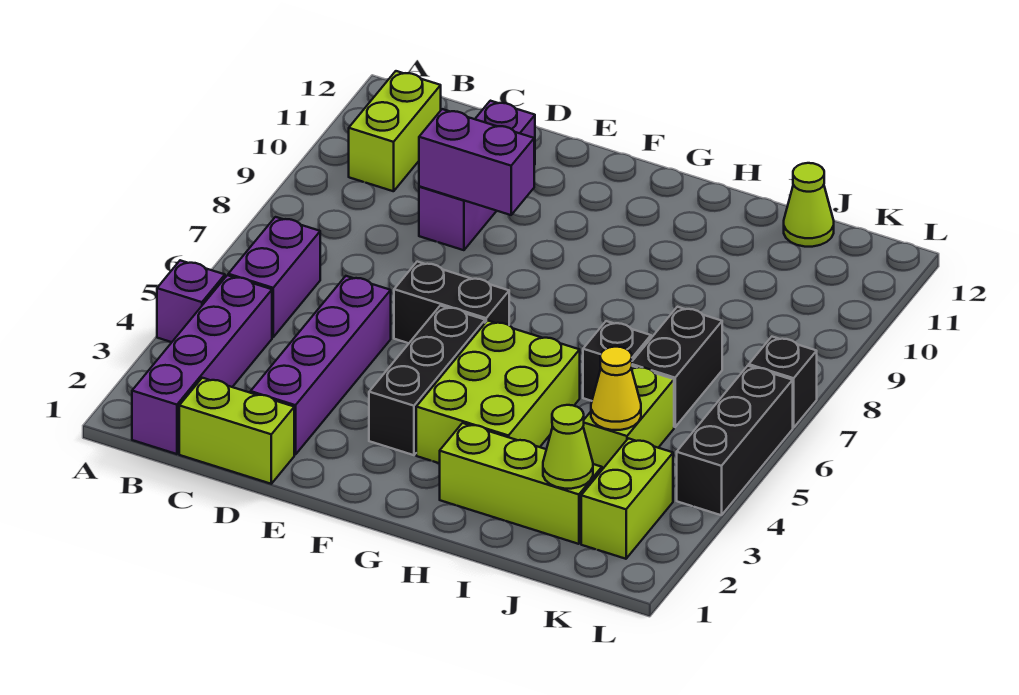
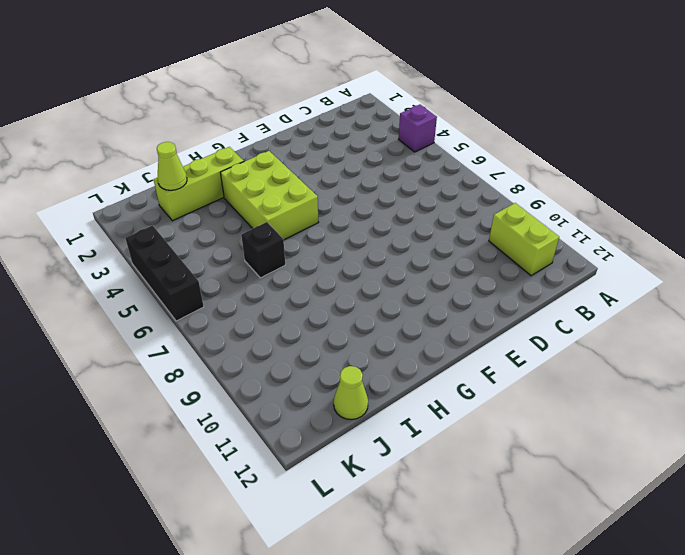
none -> purple 1x4 brick [132,275,272,454]
none -> purple 1x2 brick [228,217,320,337]
none -> lime 1x2 brick [179,378,294,484]

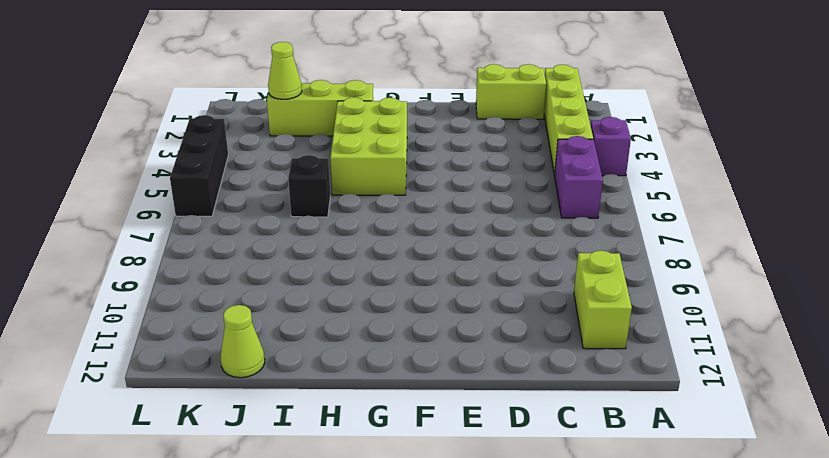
lime 1x4 brick [544,65,593,174] -> purple 1x4 brick [132,275,272,454]
none -> purple 1x4 brick [251,276,391,455]
none -> purple 1x3 brick [419,101,535,250]
none -> black 1x2 brick [394,262,509,343]

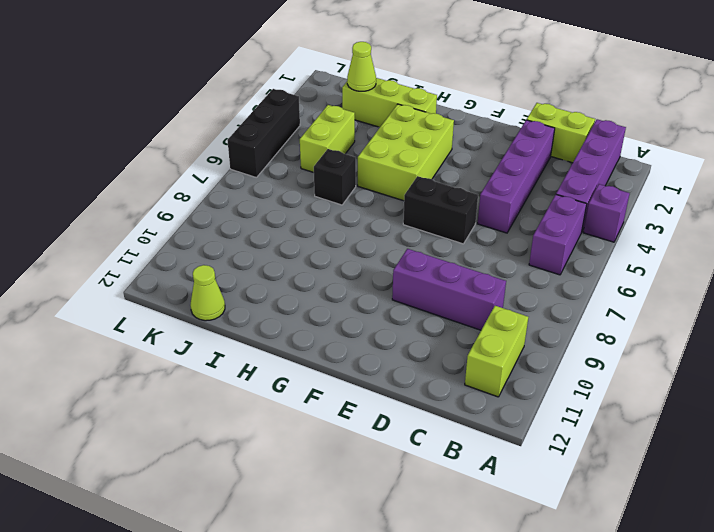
purple 1x3 brick [392,249,506,330] -> purple 1x3 brick turned to [419,101,535,250]
none -> black 1x3 brick [369,306,485,455]
none -> black 1x2 brick [632,307,722,427]
none -> lime 1x2 brick [581,438,673,559]

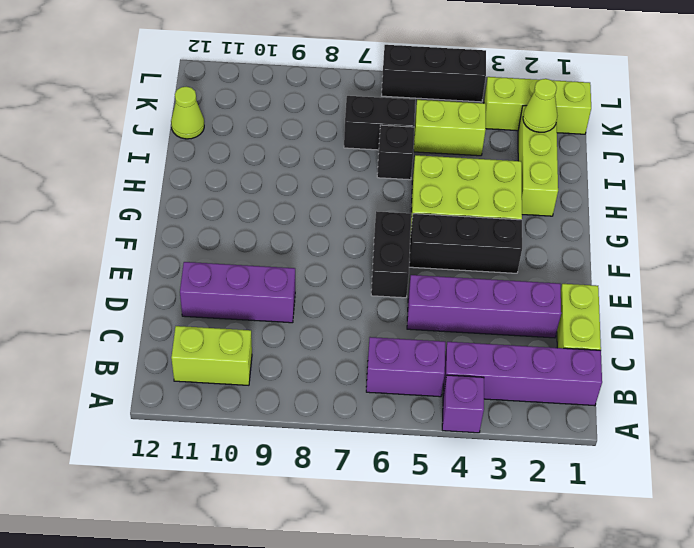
lime 1x3 brick [484,77,591,134] -> lime 1x2 brick [581,438,673,559]
none -> black 1x1 brick [749,337,817,428]
none -> purple 1x2 brick [419,109,534,215]
none -> yellow 1x1 cone [591,347,641,430]

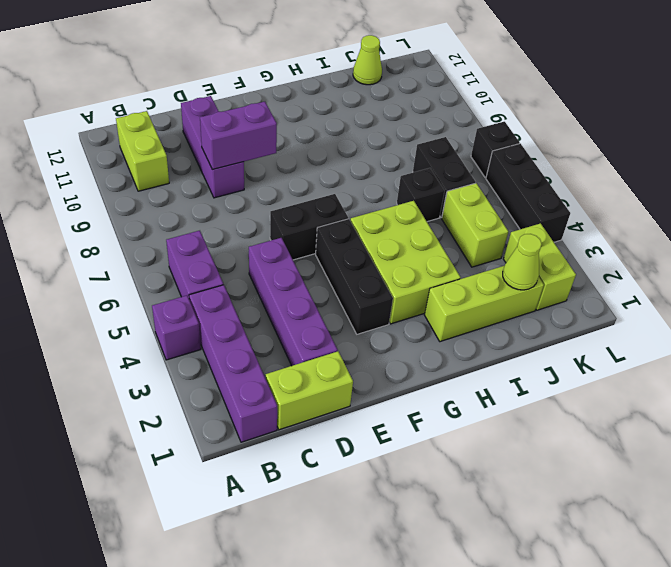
none -> yellow 1x1 cone [591,347,641,430]

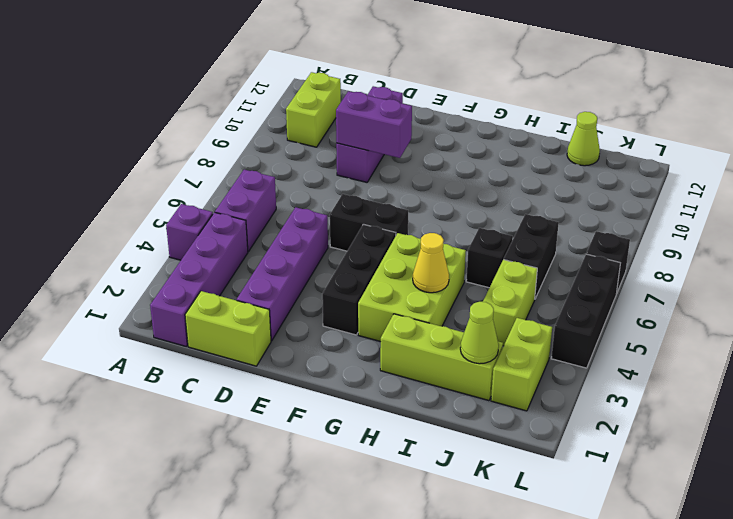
yellow 1x1 cone [413,233,449,293] -> yellow 1x1 cone moved to [591,347,641,430]

